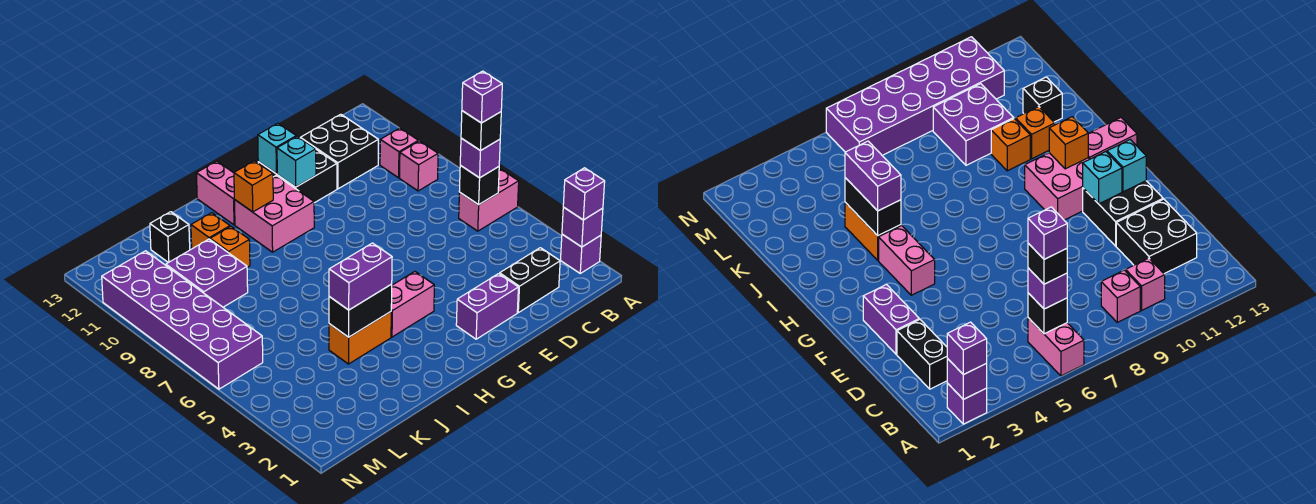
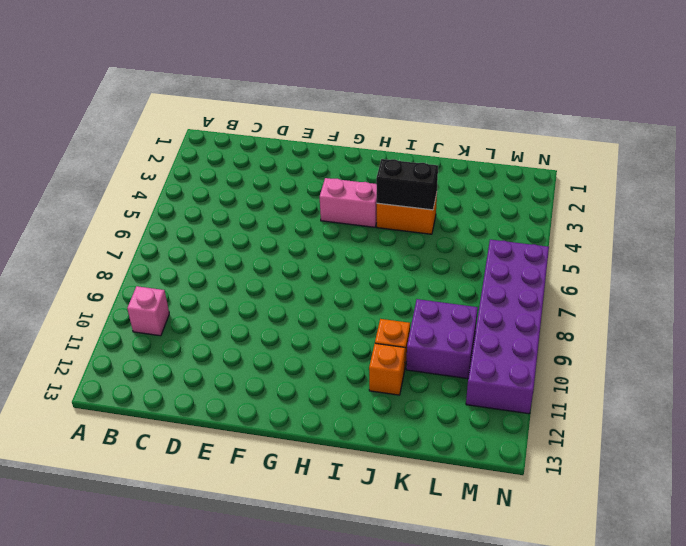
none -> purple 1x1 brick [561,234,601,273]
none -> pink 1x2 brick [459,168,519,231]
none -> pink 1x1 brick [399,141,438,191]

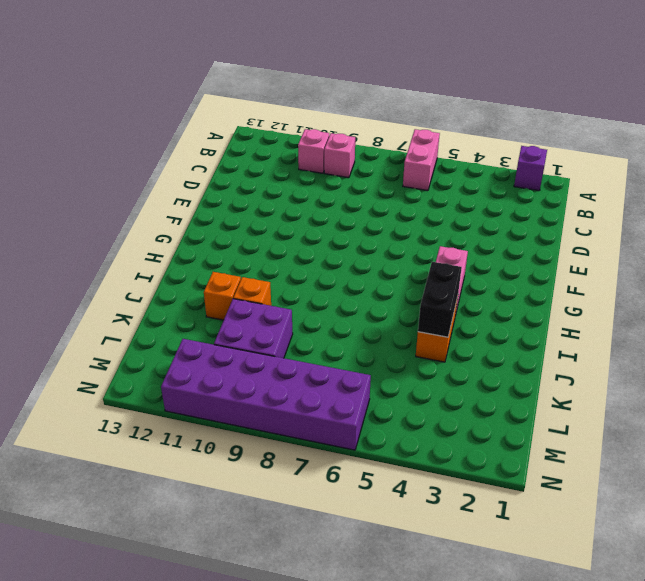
none -> black 1x2 brick [500,248,560,313]
none -> black 2x2 brick [301,114,378,189]
none -> purple 1x2 brick [456,274,518,339]

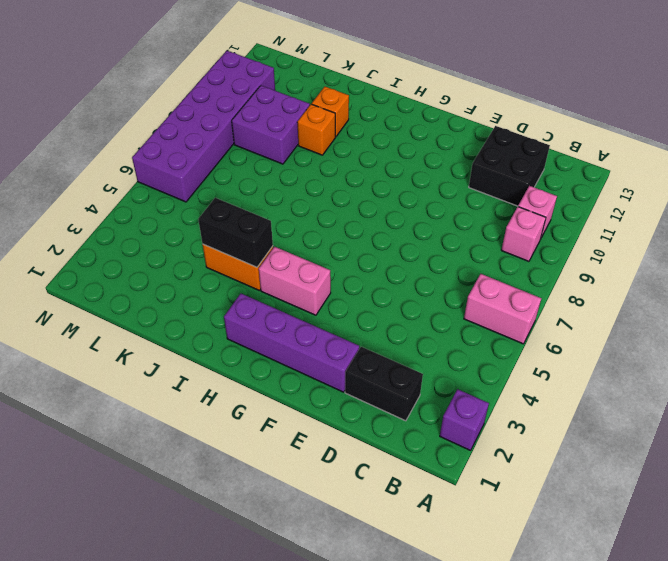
purple 1x4 brick [224,294,359,392] -> purple 1x2 brick [456,274,518,339]
none -> black 2x2 brick [258,150,337,203]
none -> pink 2x2 brick [234,175,314,252]
none -> pink 1x2 brick [196,161,235,225]

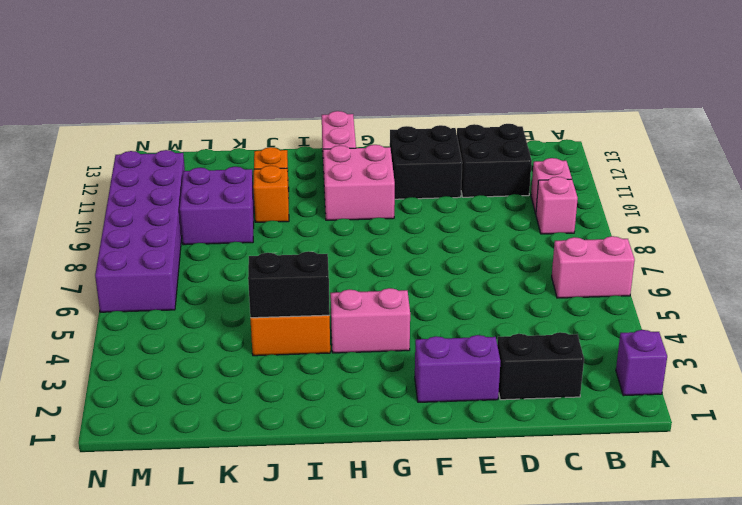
none -> black 1x1 brick [150,212,190,263]
none -> purple 1x1 brick [562,207,603,247]
none -> black 1x1 brick [459,165,499,205]

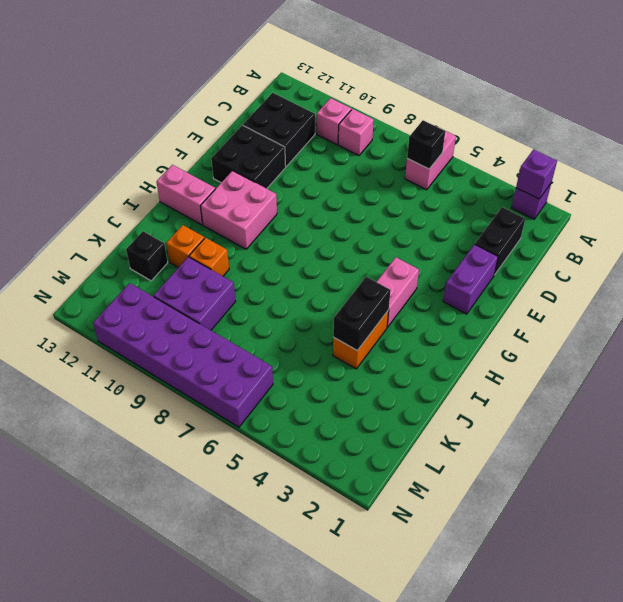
none -> cyan 1x1 brick [277,136,316,187]
none -> cyan 1x1 brick [258,123,296,174]
none -> orange 1x1 brick [234,161,273,212]

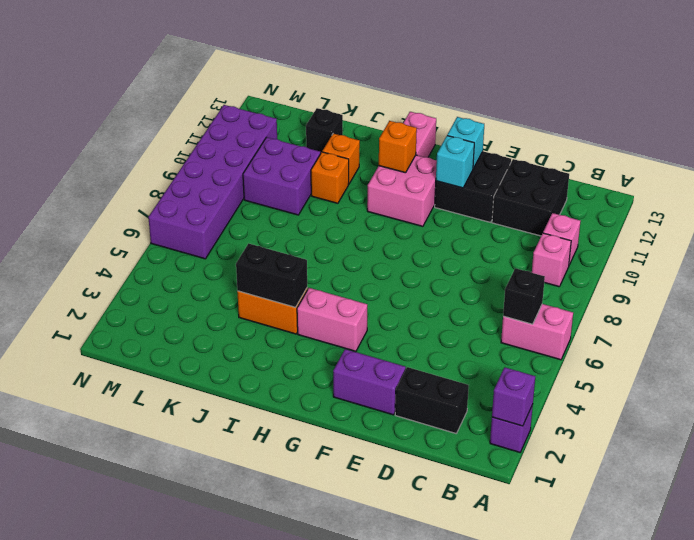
none -> purple 1x1 brick [563,168,605,220]
none -> purple 1x1 brick [460,138,500,178]
none -> purple 1x2 brick [329,243,392,310]

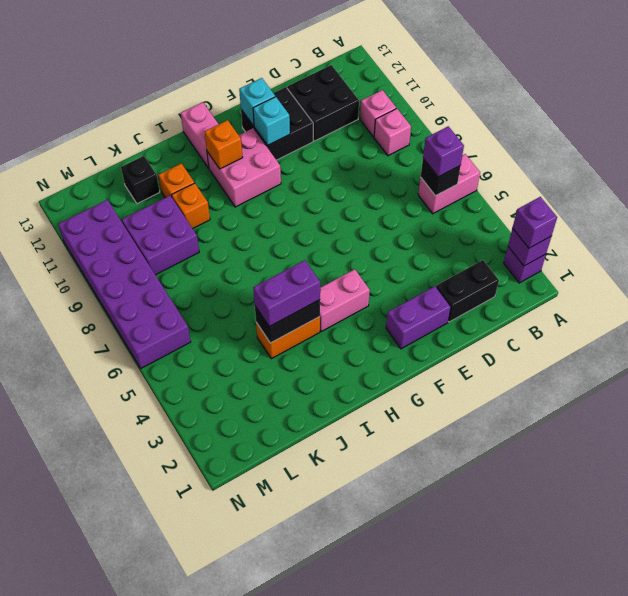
none -> black 1x1 brick [461,111,501,151]
none -> purple 1x1 brick [462,71,502,123]

